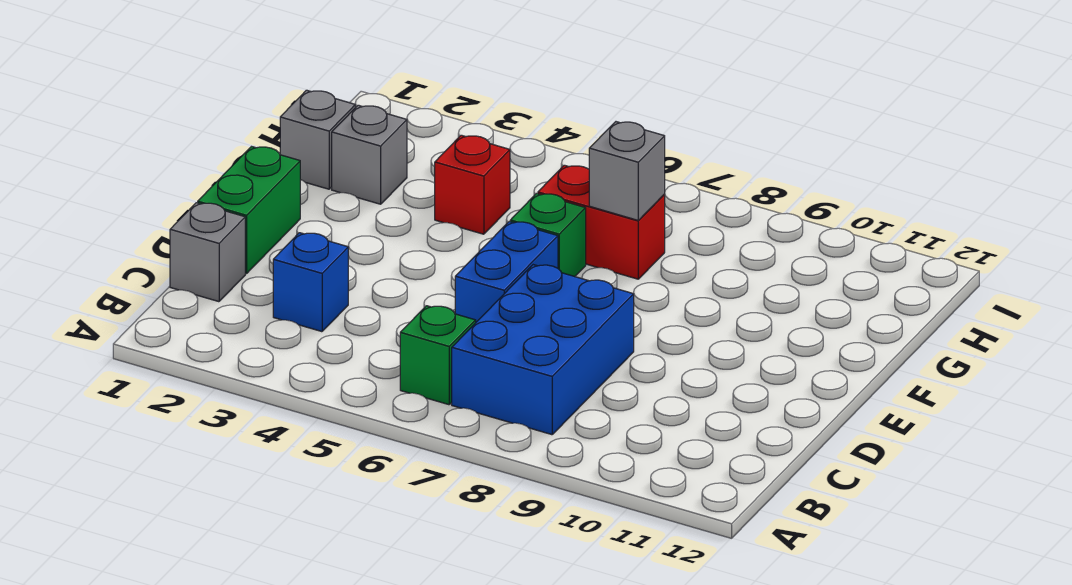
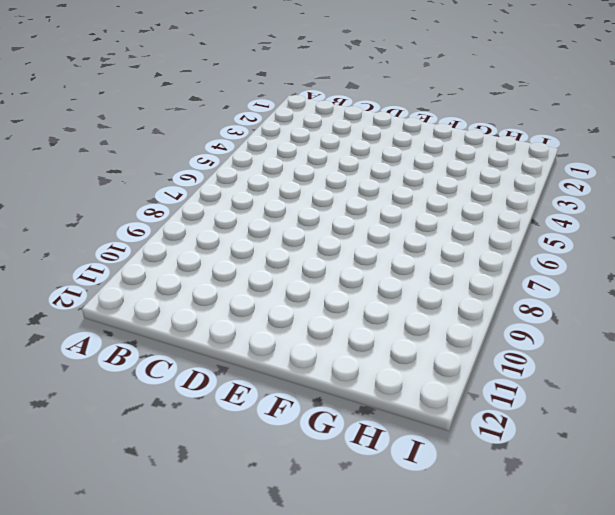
none -> green 1x1 brick [400,306,476,405]
none -> blue 2x3 brick [452,265,634,435]
none -> grey 1x1 brick [170,203,245,302]

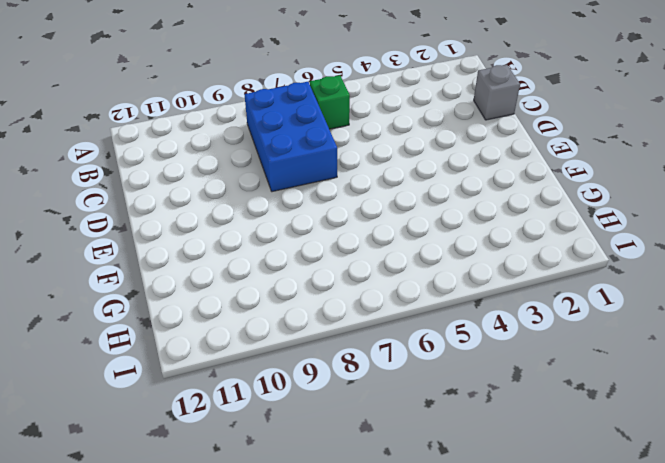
none -> blue 1x1 brick [273,233,348,332]
none -> green 1x2 brick [198,147,300,274]
none -> blue 1x2 brick [455,222,558,322]

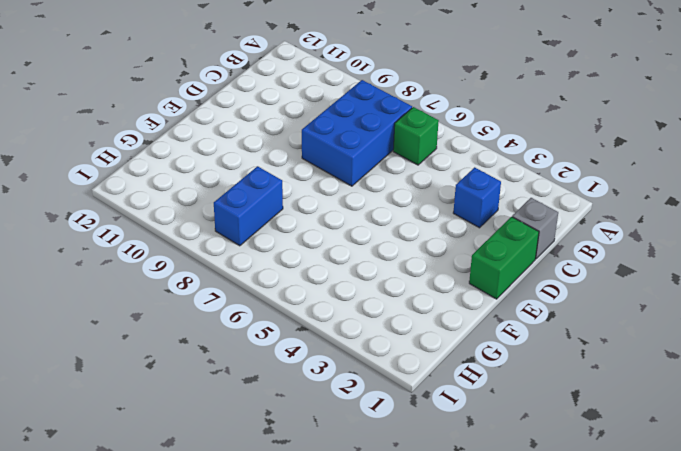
blue 1x2 brick [214,166,283,246] -> blue 1x2 brick moved to [455,222,558,322]
none -> green 1x1 brick [510,193,586,277]
none -> grey 1x1 brick [280,90,355,189]
none -> grey 1x1 brick [332,105,407,204]

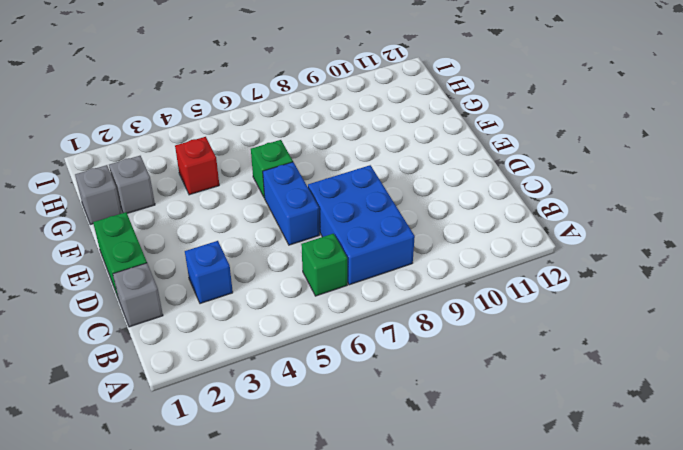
none -> red 1x2 brick [538,165,665,279]
none -> grey 1x1 brick [589,122,665,221]

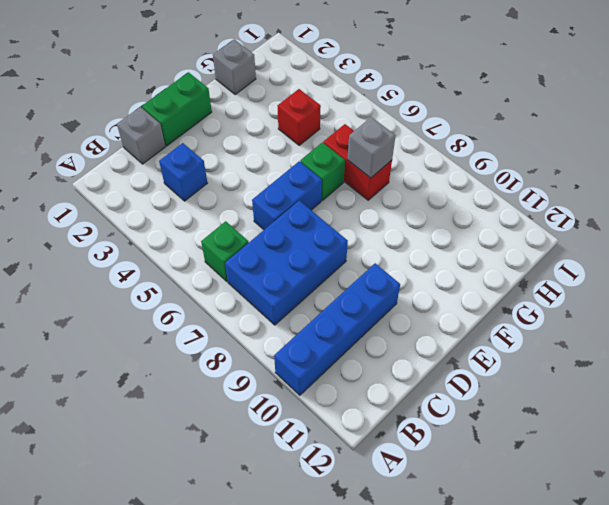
blue 1x4 brick [274,263,400,395] -> none
none -> grey 1x1 brick [332,105,407,204]

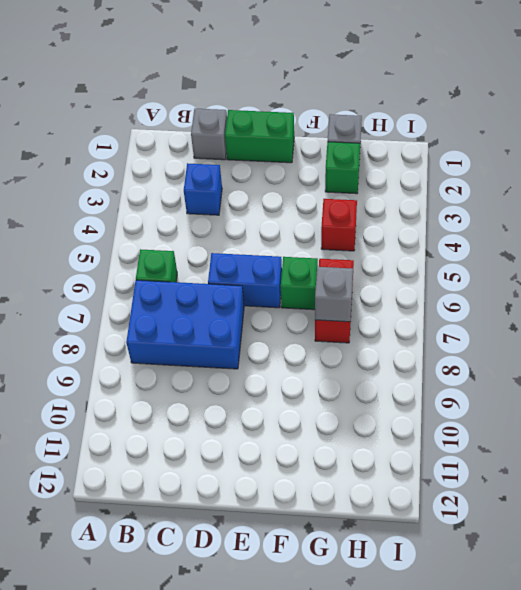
green 1x1 brick [325,142,360,194] -> grey 1x1 brick [332,105,407,204]

